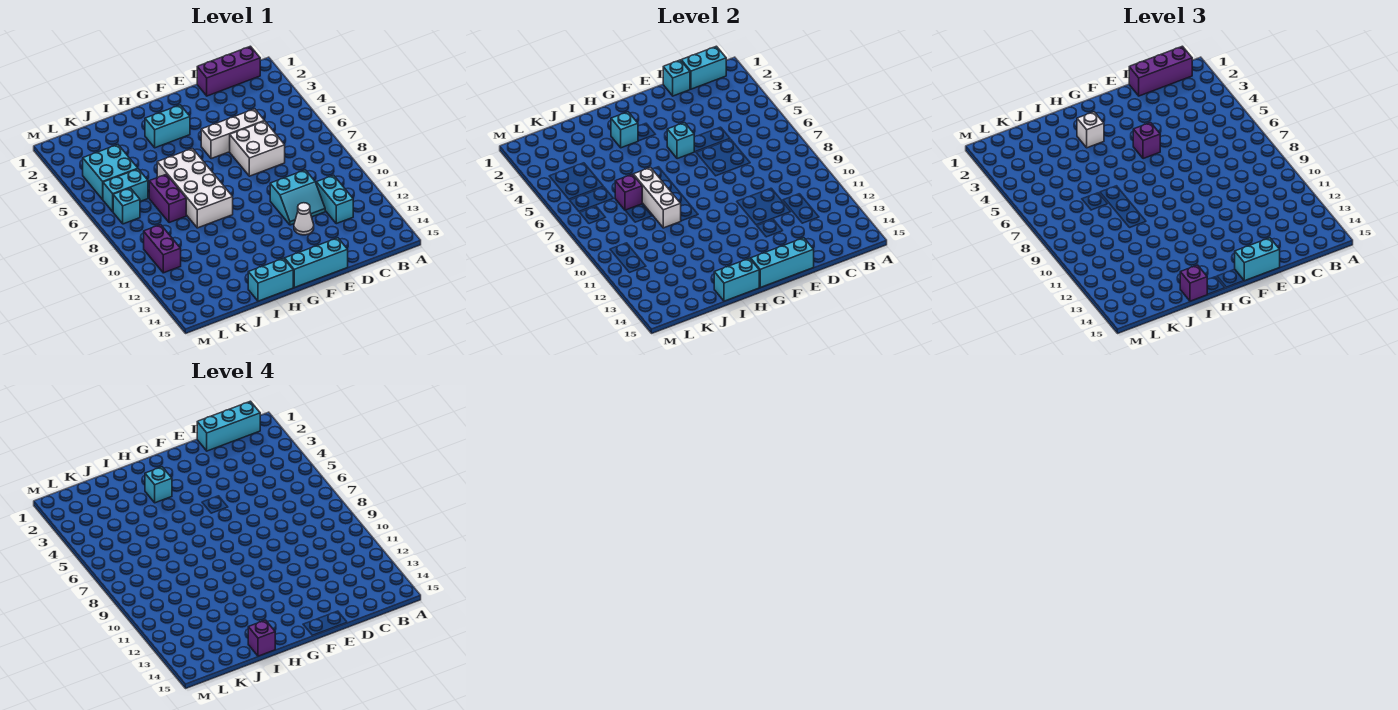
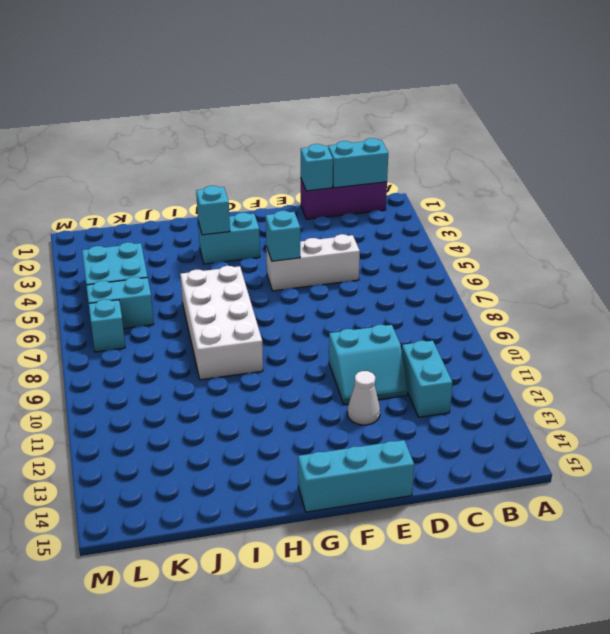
none -> white 2x2 brick [230,121,285,176]
none -> cyan 1x2 brick [248,258,293,301]
none -> purple 1x2 brick [149,174,186,223]
none -> purple 1x2 brick [144,225,181,273]

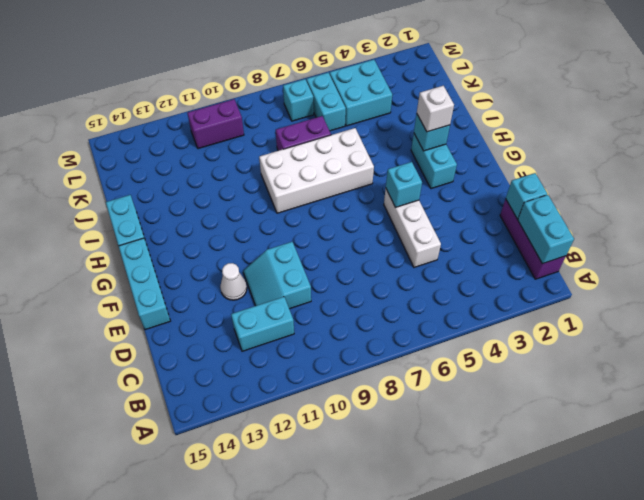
none -> white 2x2 brick [230,121,285,176]
none -> cyan 1x3 brick [751,238,814,287]
none -> cyan 1x2 brick [714,258,759,301]
none -> white 1x3 brick [633,168,681,228]

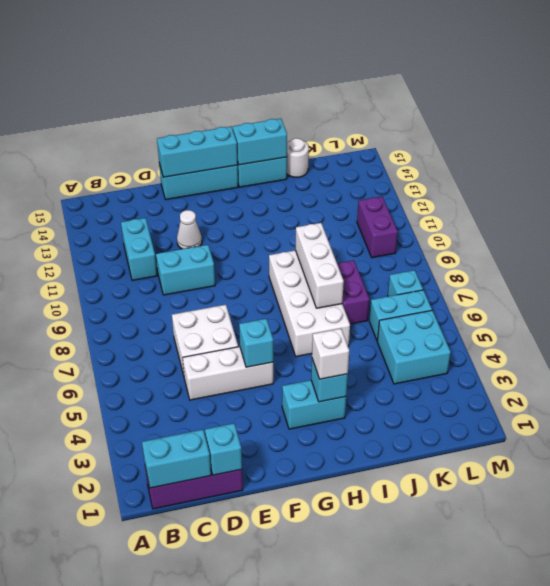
white 1x1 round brick [287,138,309,177] -> none
none -> purple 1x1 brick [615,174,642,210]
none -> purple 1x3 brick [1129,46,1193,96]
none -> cyan 1x2 brick [1235,238,1280,281]
none -> purple 1x1 brick [1133,123,1160,159]

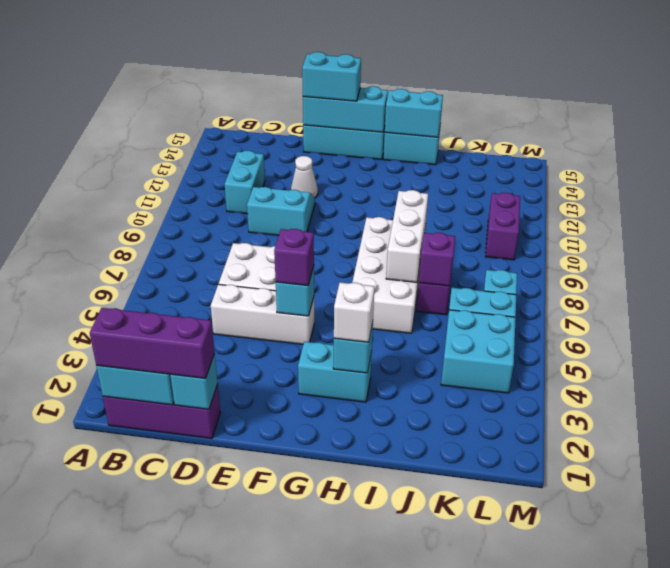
none -> purple 1x1 brick [1180,265,1207,301]
none -> cyan 1x3 brick [197,401,261,451]
none -> cyan 1x1 brick [145,467,172,503]
none -> purple 1x1 brick [248,620,275,656]

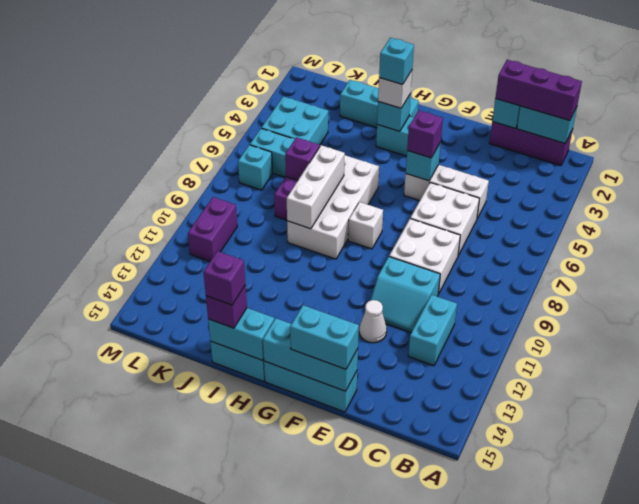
white 2x2 brick [389,219,460,294] -> none
white 1x1 brick [348,202,383,249] -> none
cyan 1x3 brick [340,80,419,128] -> cyan 1x3 brick moved to [197,401,261,451]

